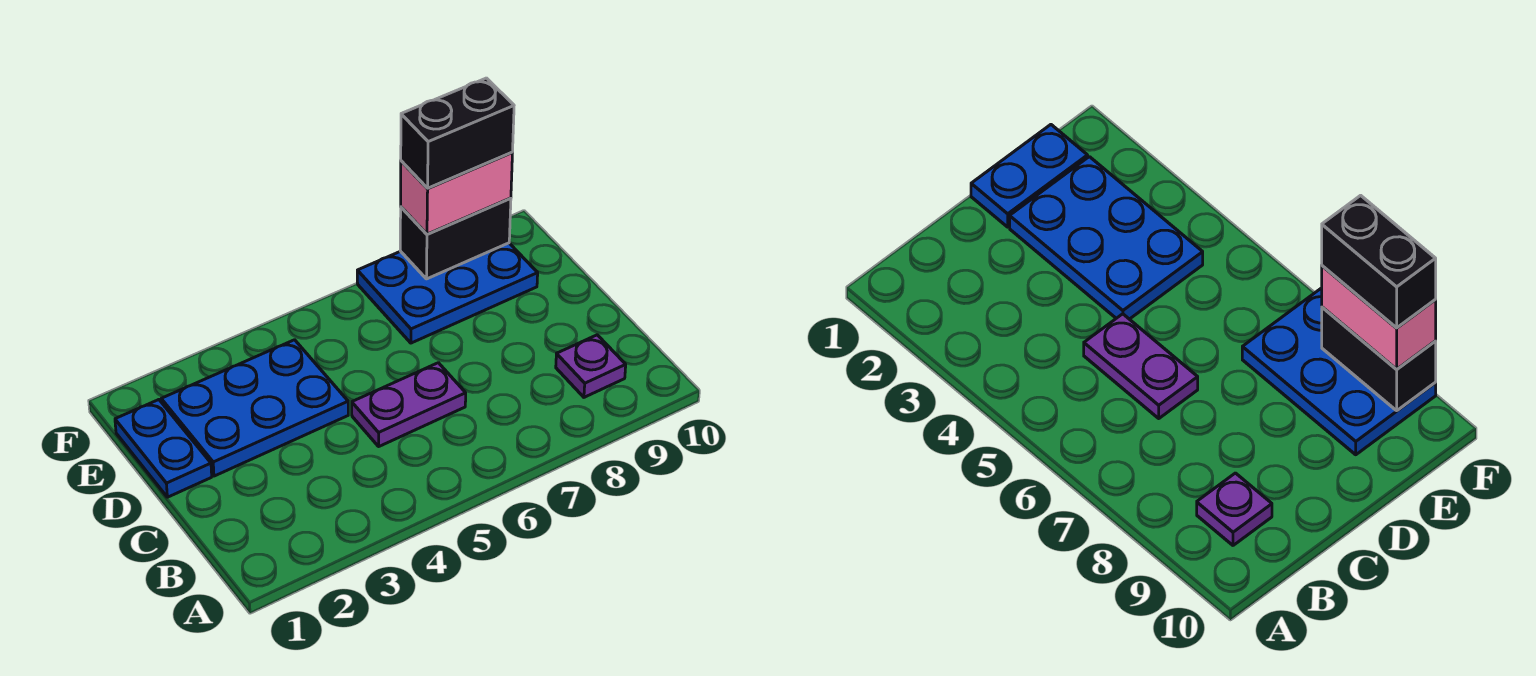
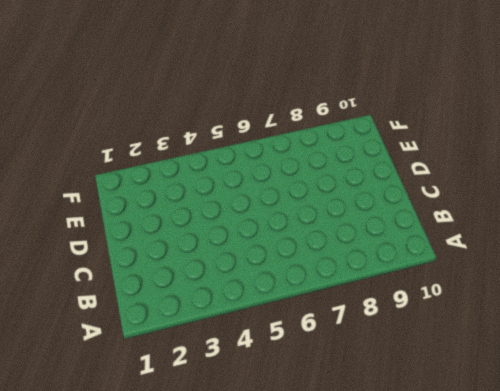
none -> purple 1x1 plate [556,335,626,397]
none -> purple 1x2 plate [352,363,466,446]

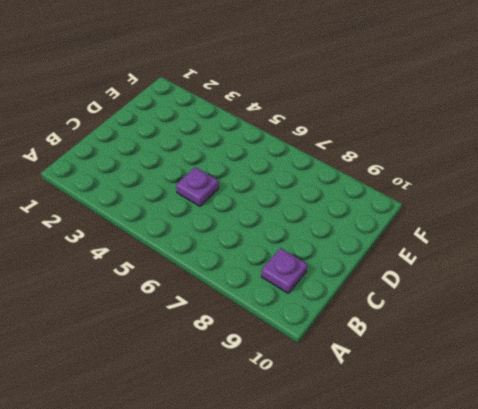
purple 1x1 plate [176,167,219,206] -> purple 1x2 plate [352,363,466,446]
none -> blue 1x2 plate [115,400,212,497]
none -> blue 2x3 plate [161,340,348,476]

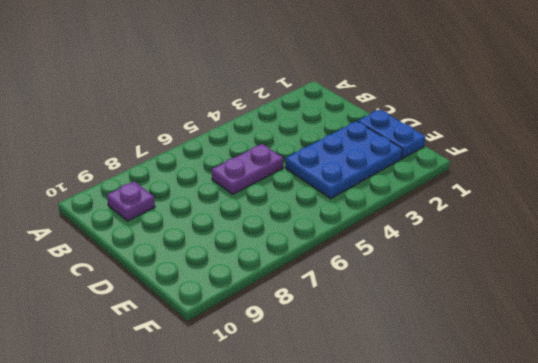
none -> blue 2x3 plate [357,243,538,343]
none -> black 1x2 brick [400,198,511,279]

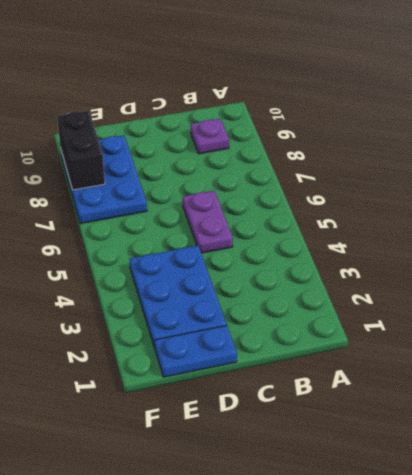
none -> pink 1x2 brick [401,152,512,234]
none -> black 1x2 brick [401,78,514,188]

